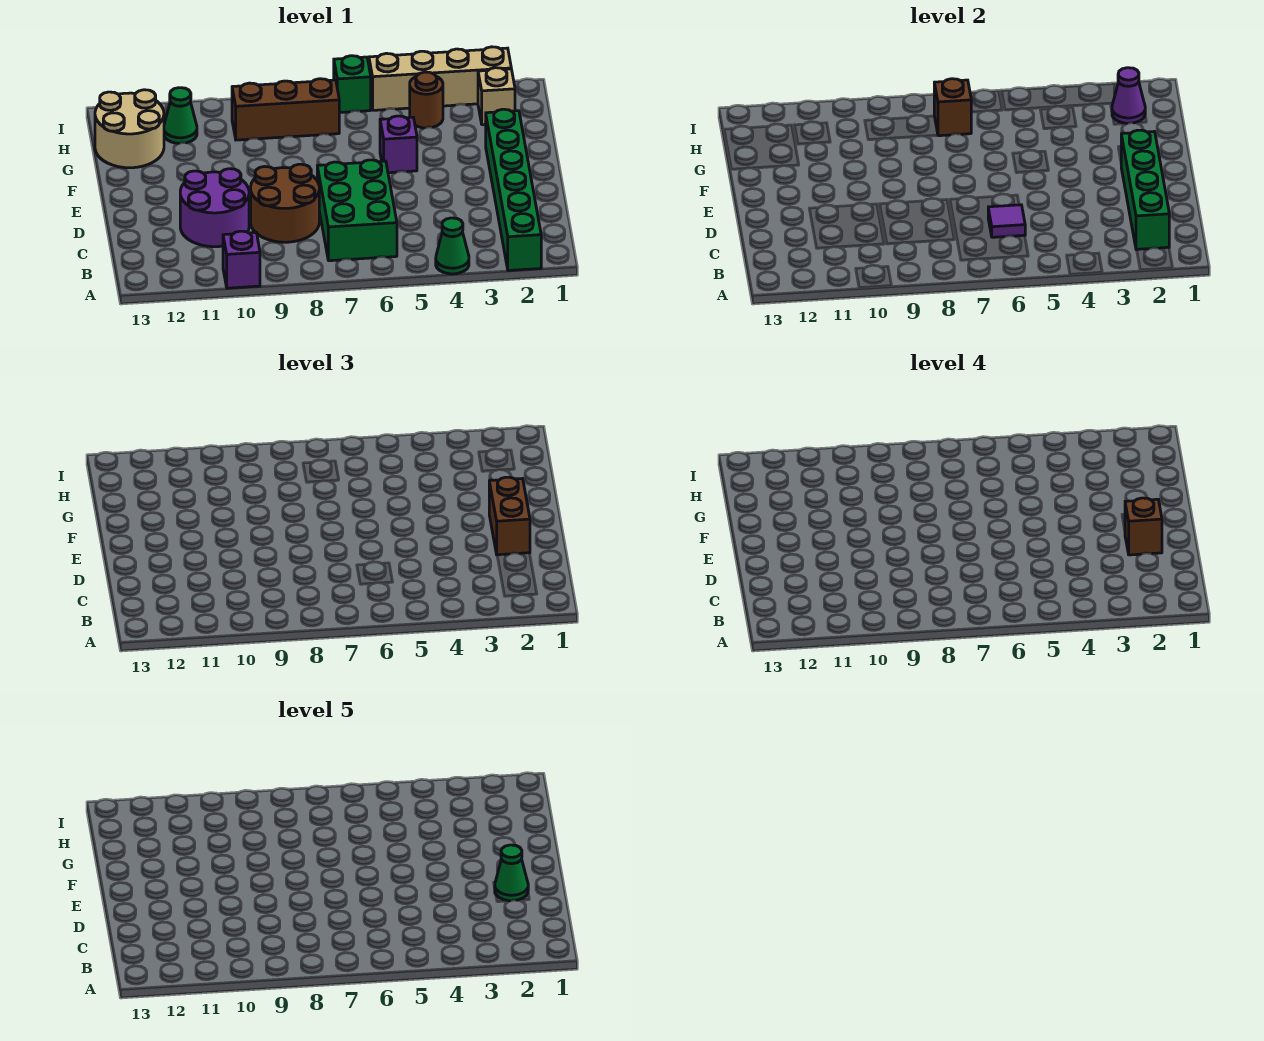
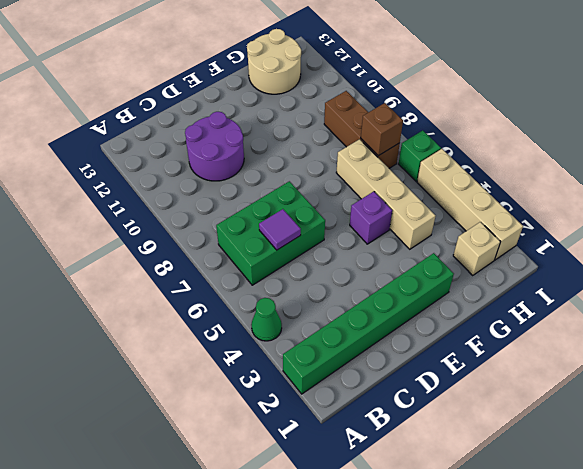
tan 1x4 brick [336,139,436,249] -> none
none -> purple 1x1 brick [223,231,260,288]
none -> brown 2x2 round brick [251,164,319,242]
none -> brown 1x1 round brick [410,72,443,128]

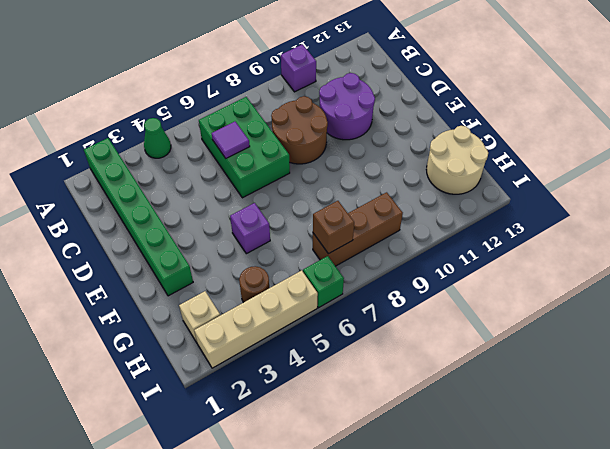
none -> green 1x1 cone [164,88,197,143]
none -> green 1x4 brick [1121,130,1169,250]
none -> purple 1x1 cone [1112,68,1145,124]

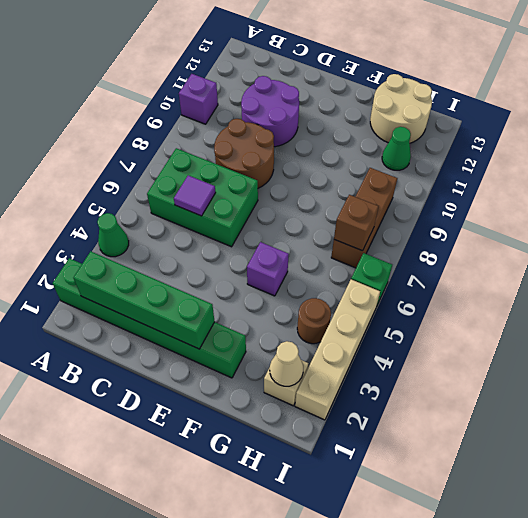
tan 1x1 cone [270,341,303,386] -> purple 1x1 cone [1112,68,1145,124]
none -> brown 1x2 brick [489,477,530,555]
none -> brown 1x1 brick [1125,498,1162,555]
none -> green 1x1 cone [495,845,528,901]

